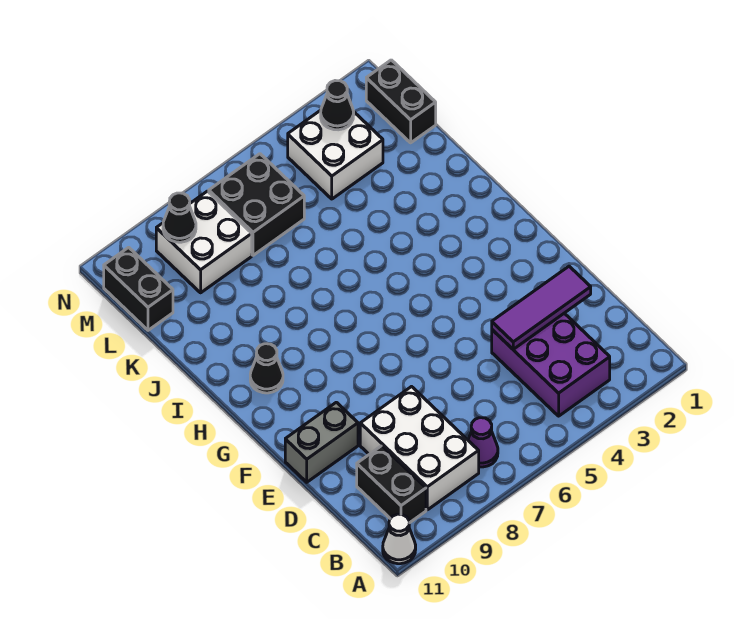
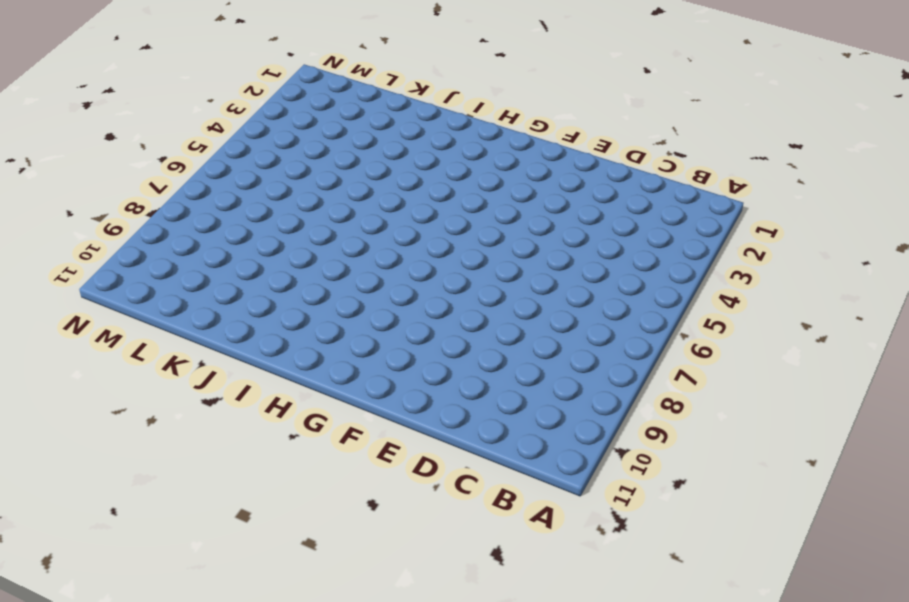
none -> white 1x1 cone [383,514,416,564]
none -> purple 2x3 brick [492,313,610,416]
none -> purple 1x1 cone [468,418,498,467]

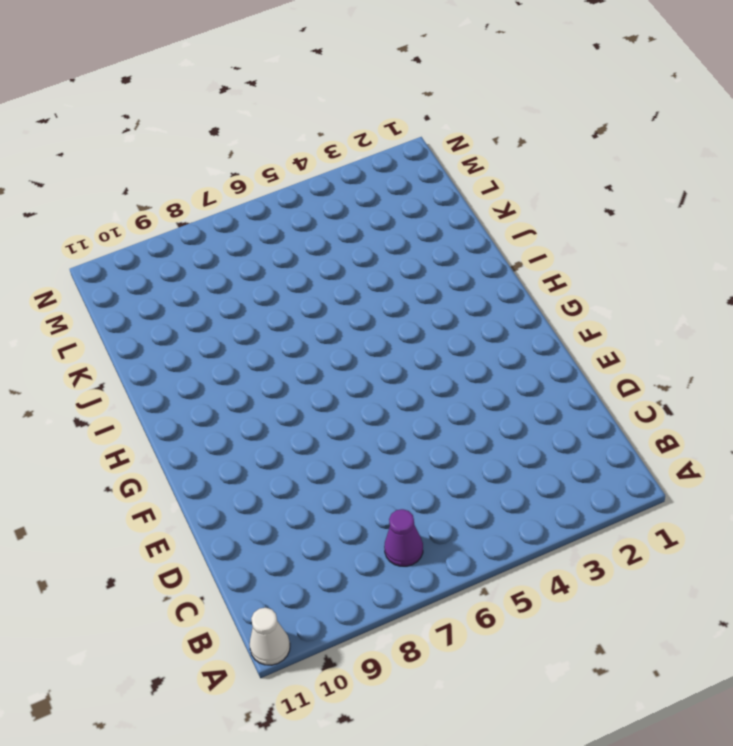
none -> purple 2x3 brick [492,313,610,416]
none -> white 2x3 brick [360,387,479,510]
none -> black 1x2 brick [357,446,426,523]

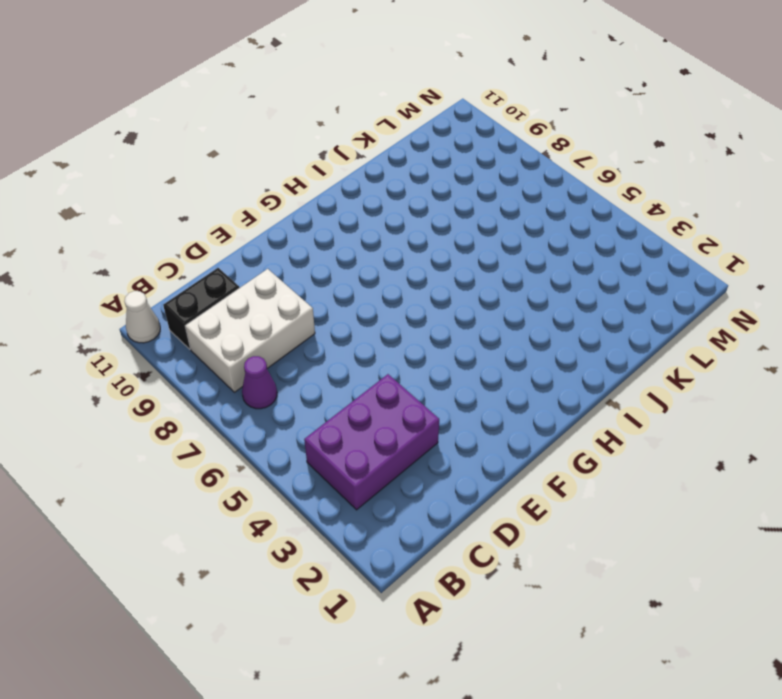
none -> grey 1x2 brick [285,402,358,482]
none -> black 1x1 cone [250,344,283,393]
none -> black 1x2 brick [366,60,436,143]

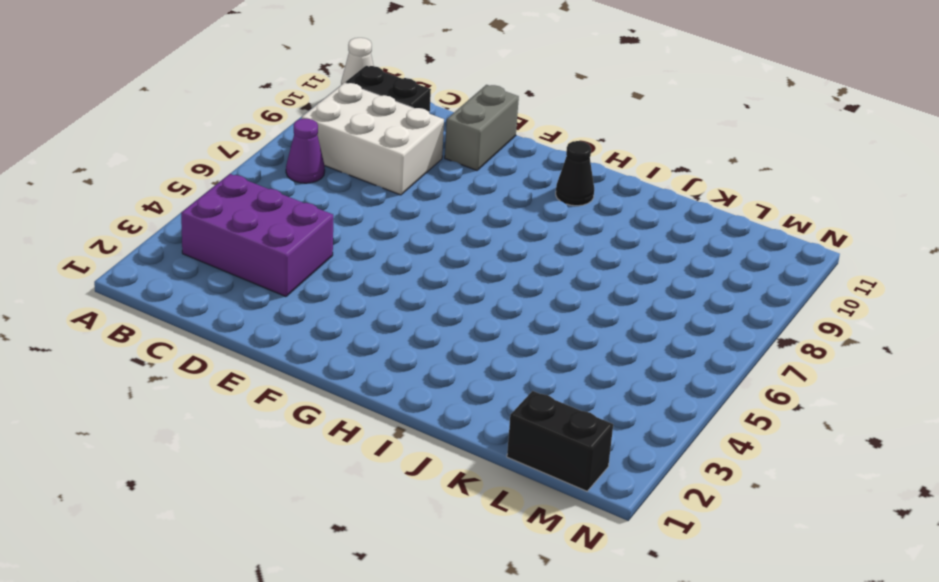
none -> white 2x2 brick [288,110,383,199]
none -> black 2x2 brick [209,154,304,255]
none -> white 2x2 brick [156,191,252,293]

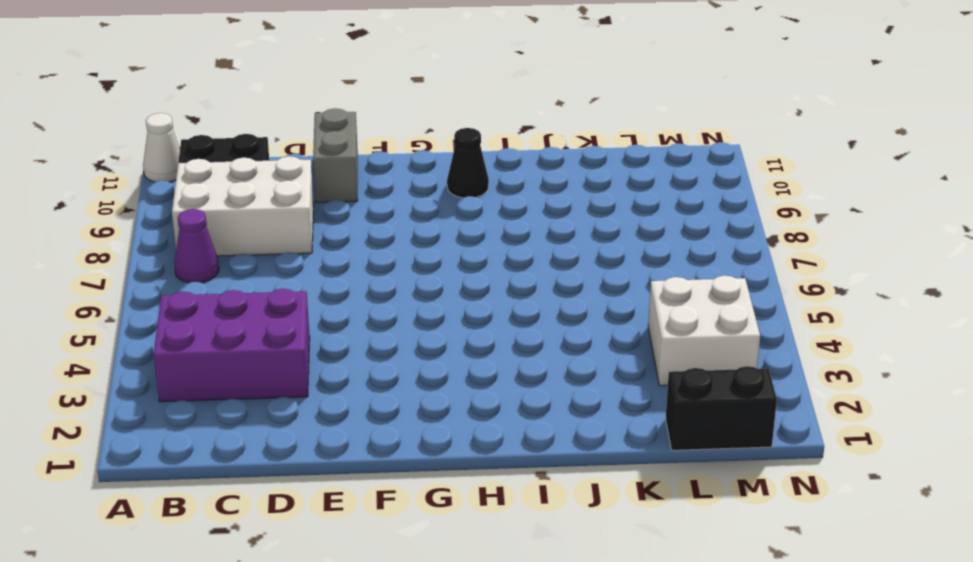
none -> black 2x2 brick [209,154,304,255]
none -> white 2x2 brick [156,191,252,293]
none -> black 1x2 brick [104,247,173,330]

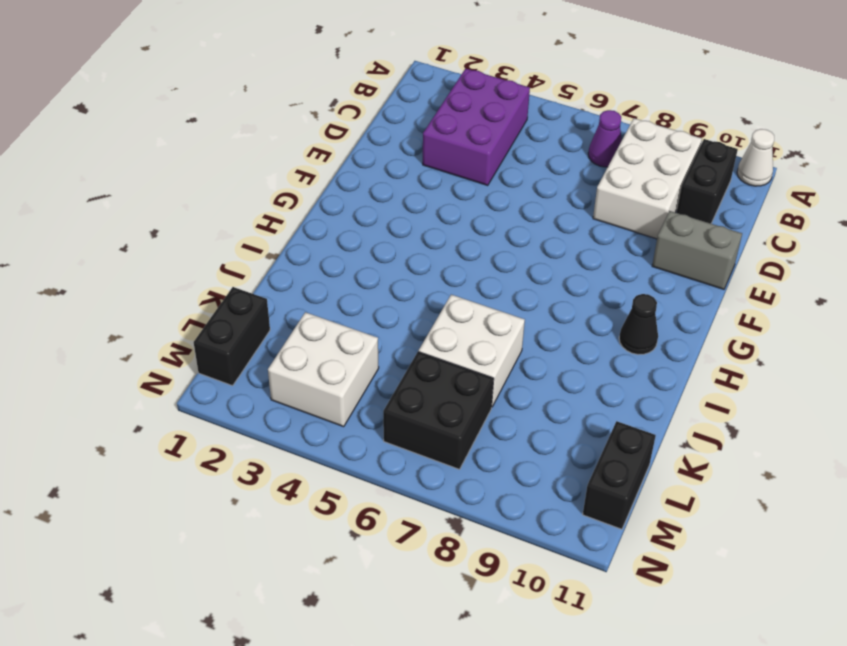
white 2x2 brick [419,295,525,407] -> white 2x2 brick moved to [156,191,252,293]
none -> purple 1x3 tile [492,266,591,349]
none -> black 1x1 cone [321,81,354,130]
none -> black 1x1 cone [163,193,196,242]

